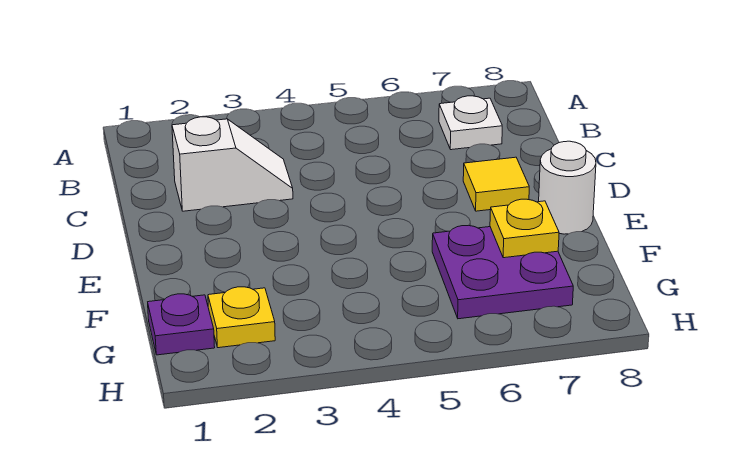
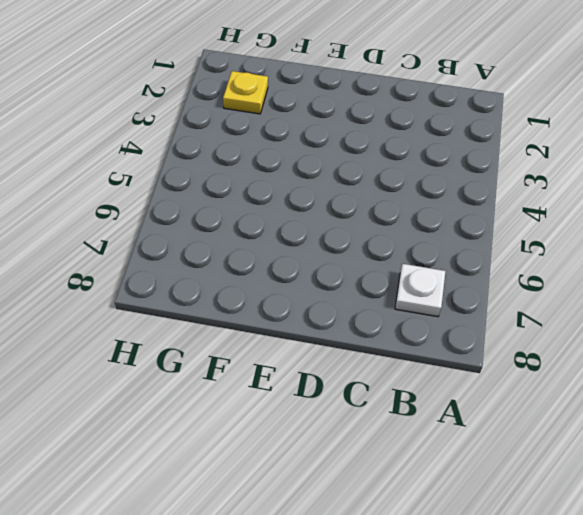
none -> white 1x2 slope [172,117,293,211]
none -> yellow 1x1 tile [463,157,529,211]

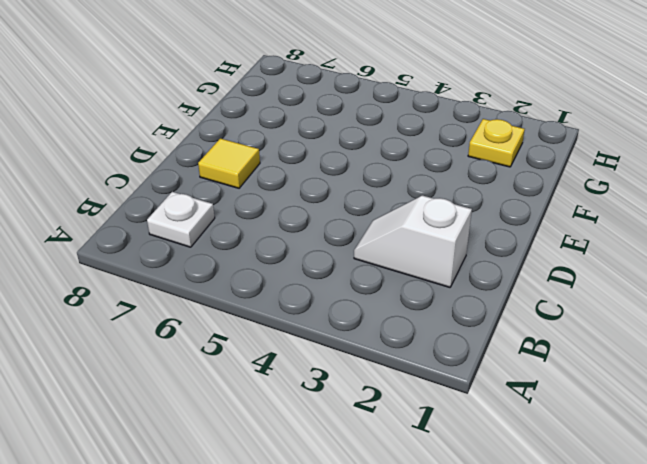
none -> white 1x1 round brick [539,141,596,234]
none -> purple 2x2 plate [432,225,573,319]

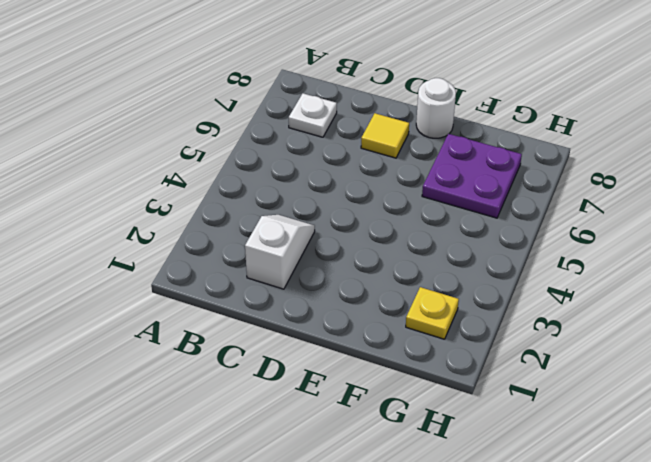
none -> purple 1x1 plate [148,294,215,355]
none -> yellow 1x1 plate [490,199,559,258]

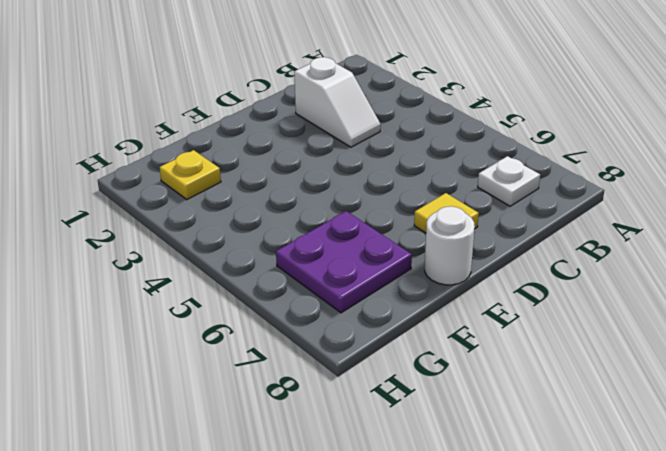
none -> purple 1x1 plate [148,294,215,355]
none -> yellow 1x1 plate [490,199,559,258]

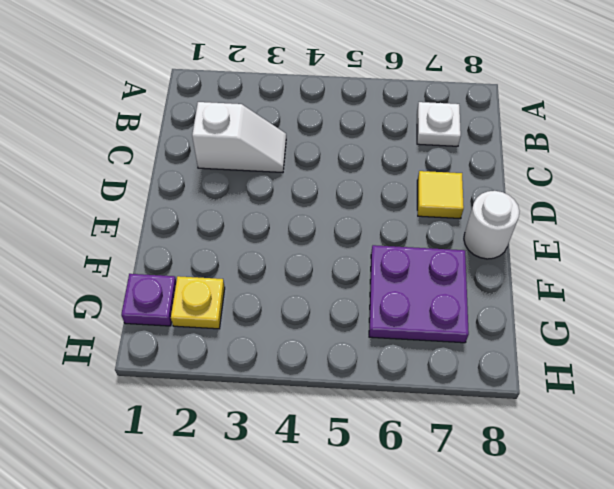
none -> yellow 1x1 plate [490,199,559,258]

